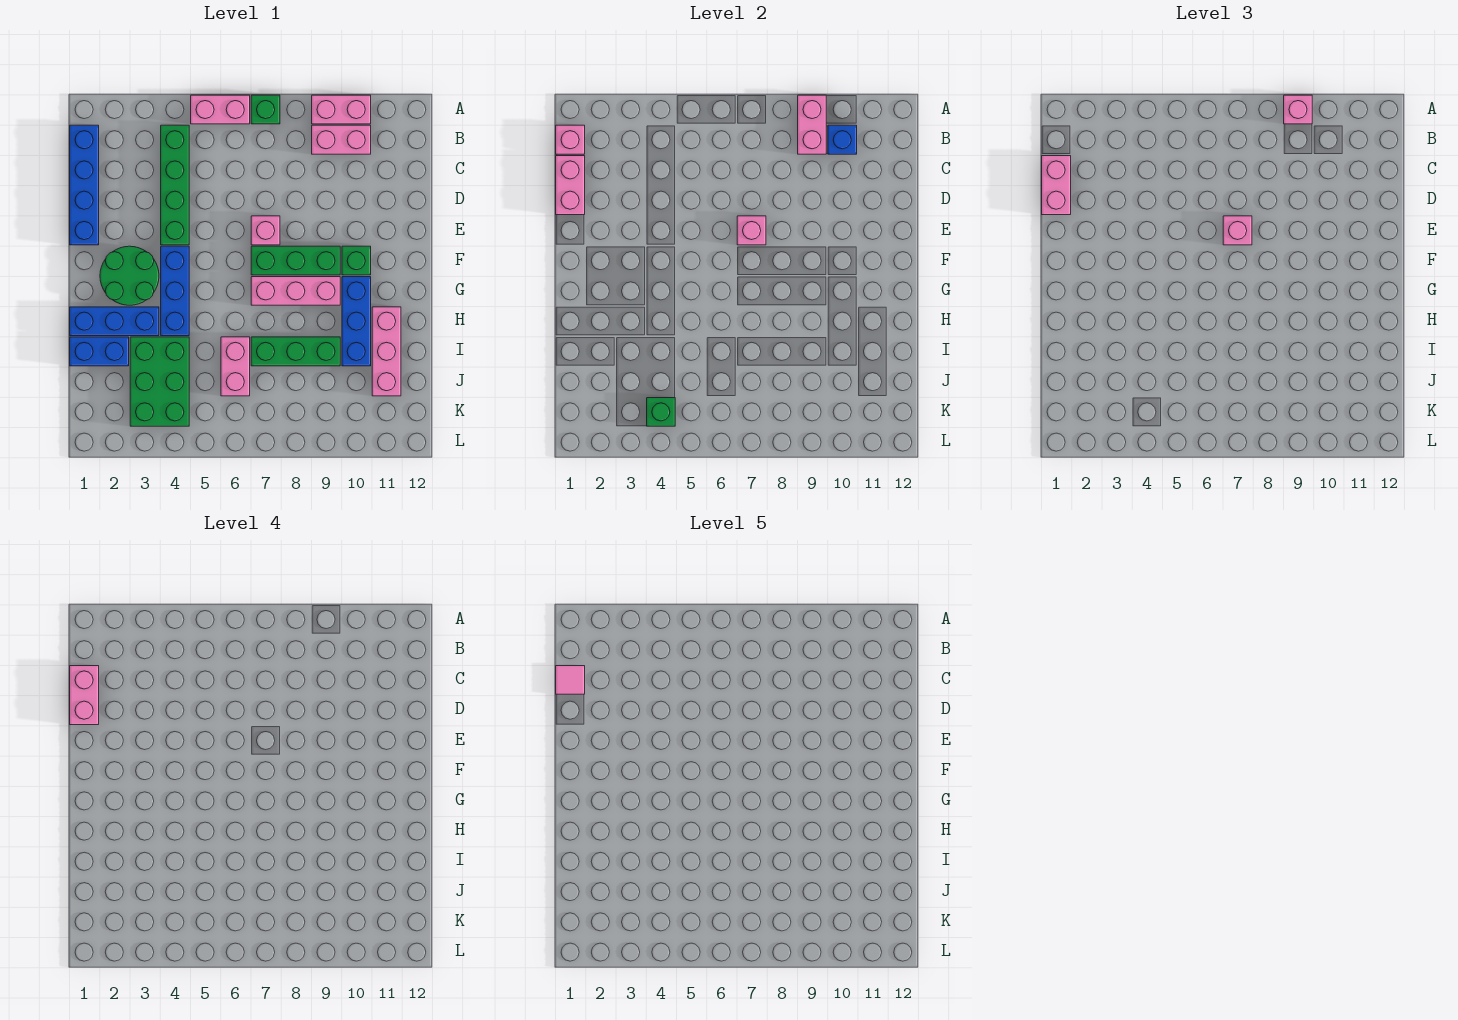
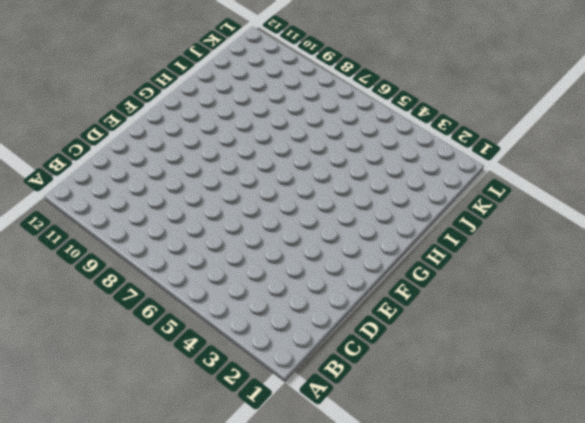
none -> pink 1x2 brick [191,95,250,124]
none -> green 1x1 brick [251,95,280,124]
none -> pink 1x2 brick [312,95,371,124]
none -> blue 1x4 brick [70,125,99,245]

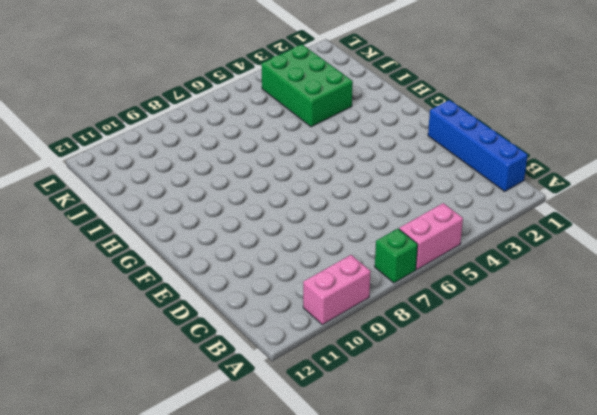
none -> green 1x4 brick [161,125,189,245]
none -> pink 1x2 brick [312,125,371,154]
none -> pink 1x1 brick [251,216,280,245]
none -> green 2x2 round brick [100,246,159,305]

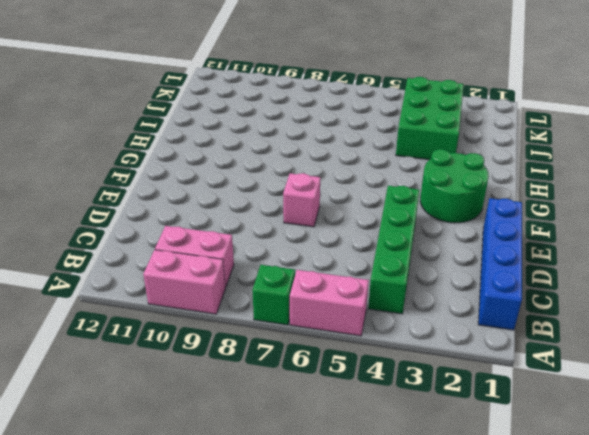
none -> blue 1x3 brick [161,246,189,336]
none -> green 1x3 brick [251,246,340,275]
none -> green 1x1 brick [342,246,371,275]
none -> pink 1x3 brick [251,277,340,305]

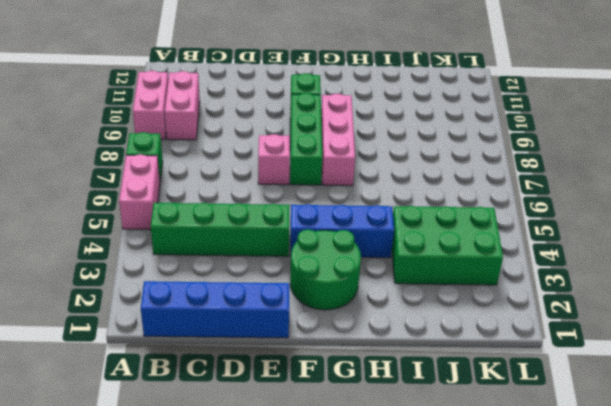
none -> blue 1x3 brick [342,277,371,366]
none -> blue 1x3 brick [70,307,159,336]
none -> pink 1x3 brick [372,307,401,396]
none -> blue 1x2 brick [70,337,129,366]

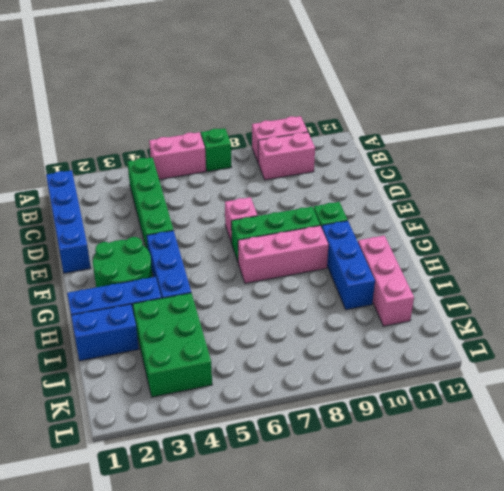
none -> pink 1x2 brick [221,337,250,396]
none -> green 1x3 brick [251,337,340,366]
none -> pink 1x2 brick [798,95,826,154]
none -> pink 1x1 brick [556,125,585,154]

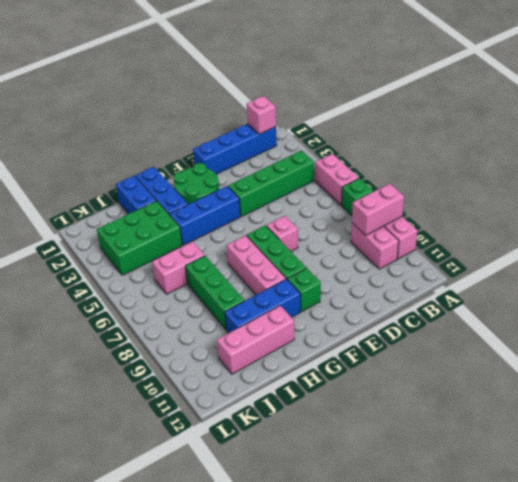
none -> blue 1x1 brick [828,125,857,154]
none -> pink 1x2 brick [556,156,585,215]
none -> pink 1x1 brick [737,216,766,245]
none -> green 1x1 brick [647,398,675,426]

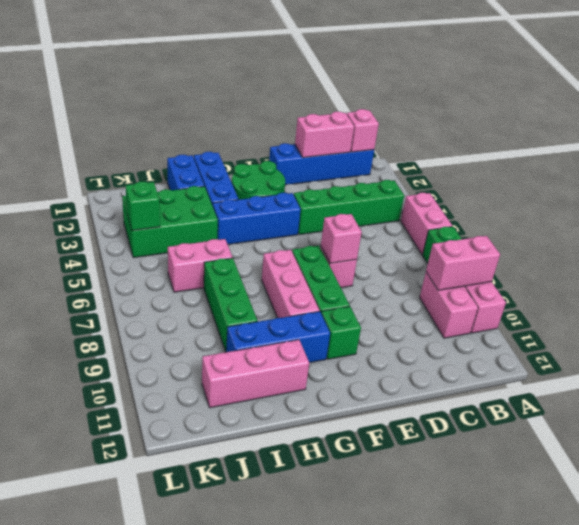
none -> blue 1x1 brick [828,125,857,154]
none -> pink 1x1 brick [1284,95,1312,124]
none -> pink 1x2 brick [1042,156,1071,215]
none -> pink 1x1 brick [1223,216,1252,245]

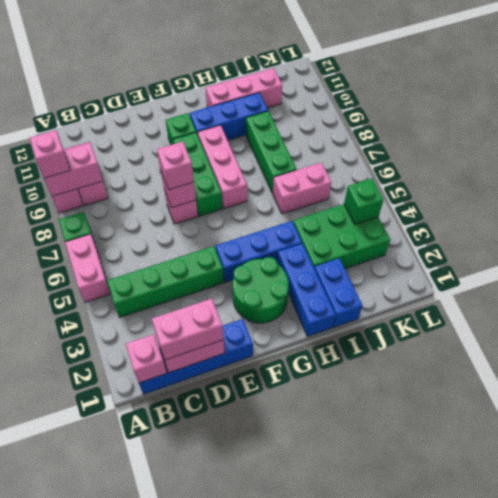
none -> blue 1x1 brick [828,125,857,154]
none -> pink 1x2 brick [70,666,99,725]
none -> pink 1x1 tile [556,666,585,694]

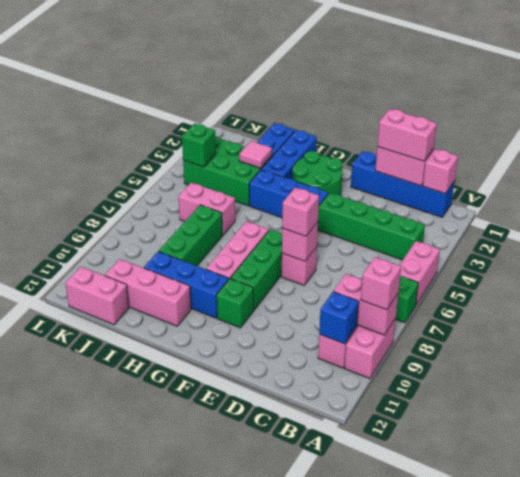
pink 1x1 tile [239,141,272,168] -> pink 1x1 tile moved to [556,666,585,694]
pink 1x2 brick [65,267,129,325] -> pink 1x2 brick moved to [70,666,99,725]

